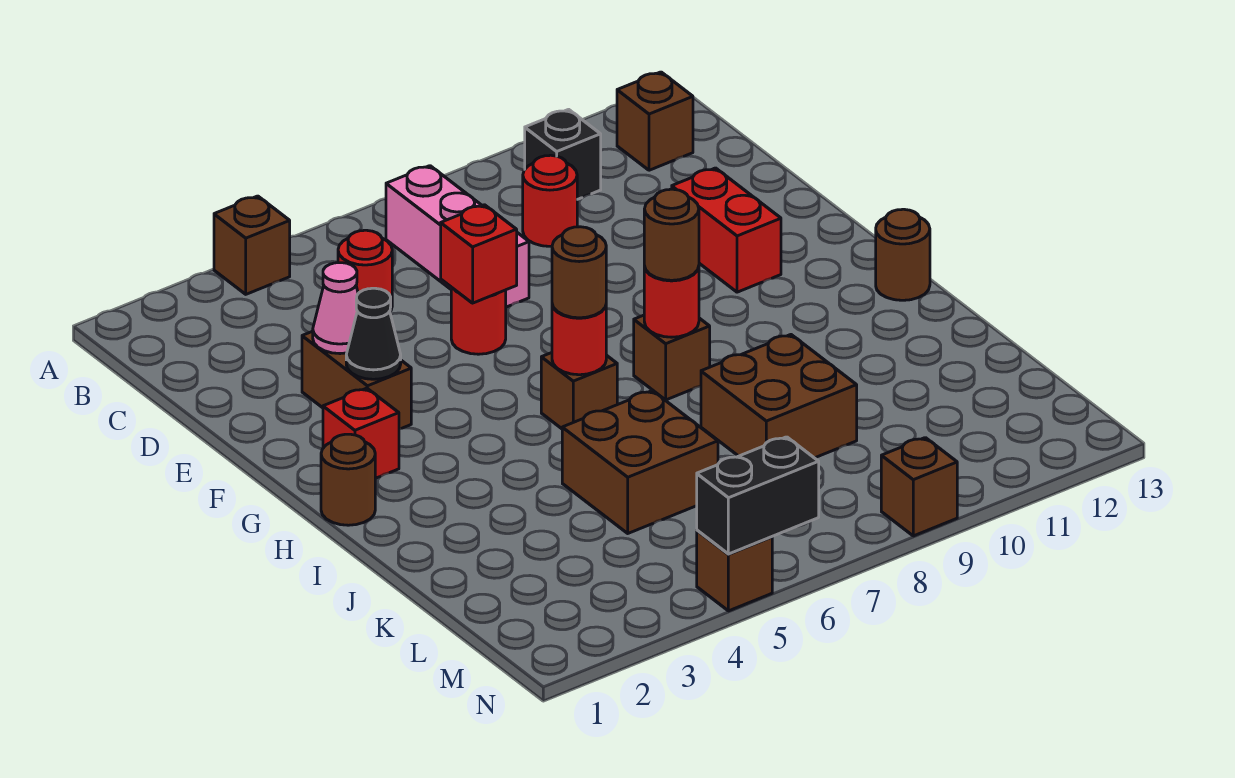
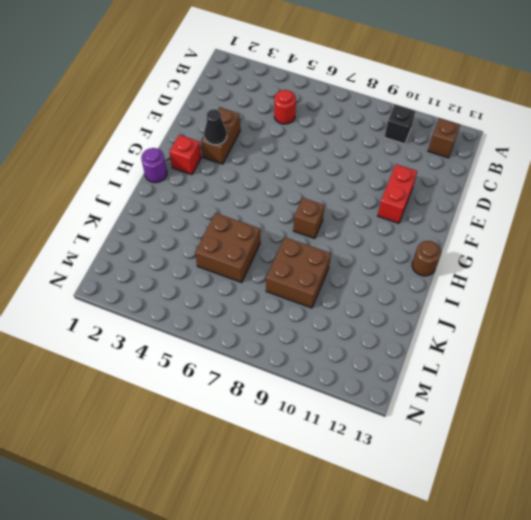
purple 1x1 round brick [141,148,167,183] -> brown 1x1 round brick [321,434,375,525]
none -> brown 1x1 brick [214,196,290,294]
none -> pink 1x3 brick [386,166,529,307]
none -> red 1x1 round brick [523,155,577,246]

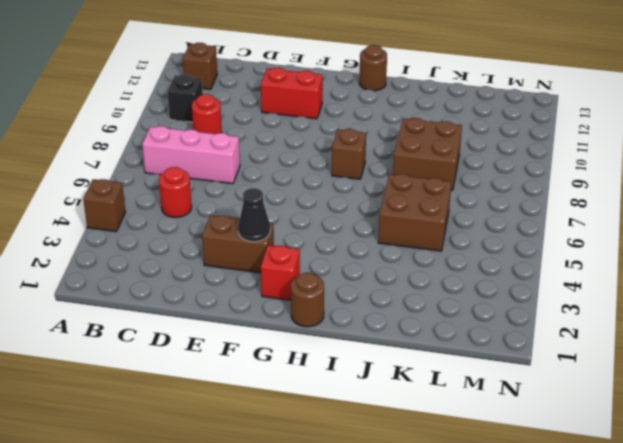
none -> red 1x1 round brick [451,287,506,354]
none -> brown 1x1 brick [541,353,617,429]
none -> brown 1x1 brick [697,530,772,611]

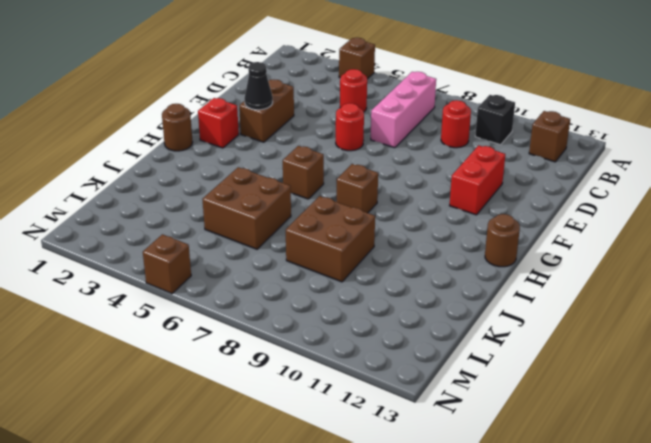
none -> brown 1x1 brick [881,438,957,536]
none -> pink 1x1 cone [313,263,358,354]
none -> red 1x1 brick [441,205,517,303]

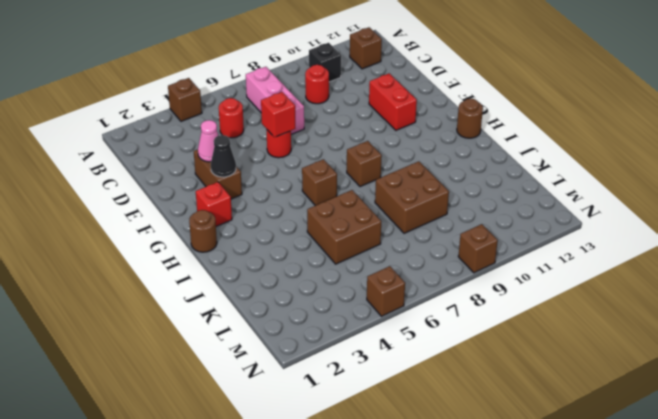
none -> red 1x1 round brick [552,305,606,375]
none -> red 1x1 round brick [644,266,699,337]
none -> black 1x2 brick [697,437,819,554]

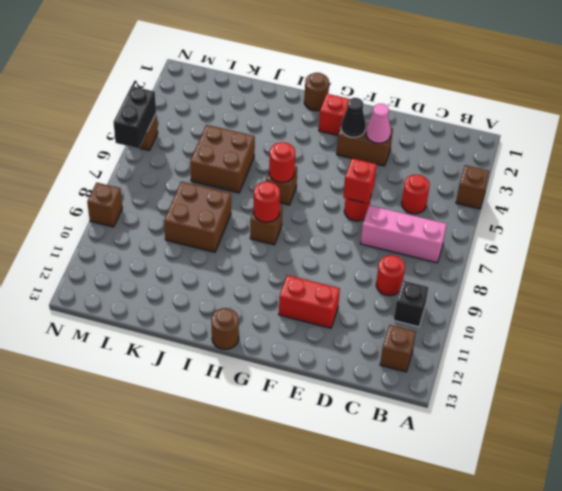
none -> brown 1x1 round brick [552,227,606,318]
none -> brown 1x1 round brick [644,189,699,280]

